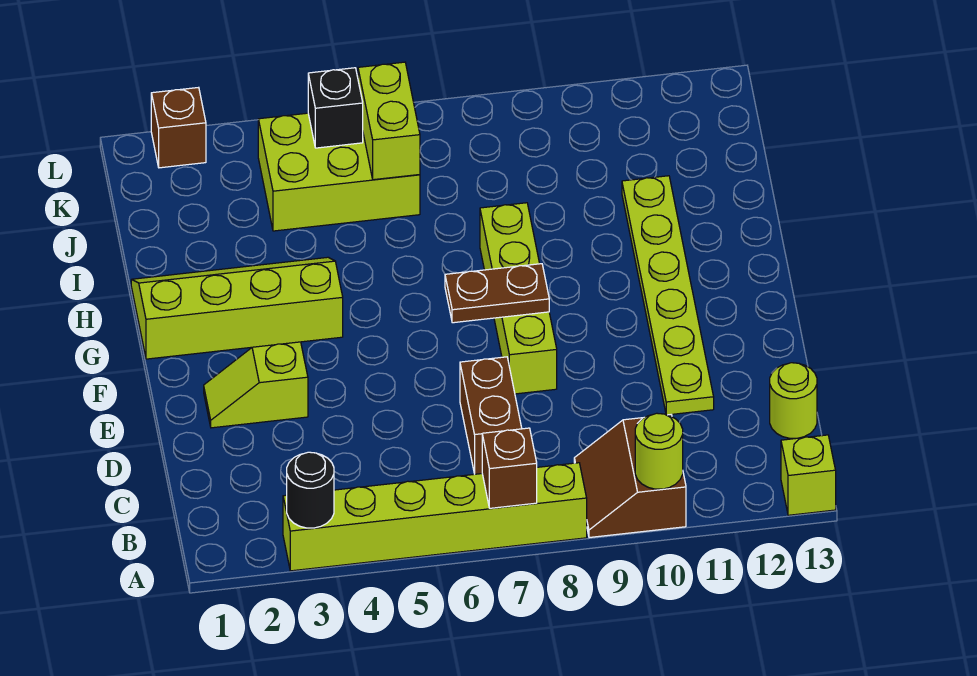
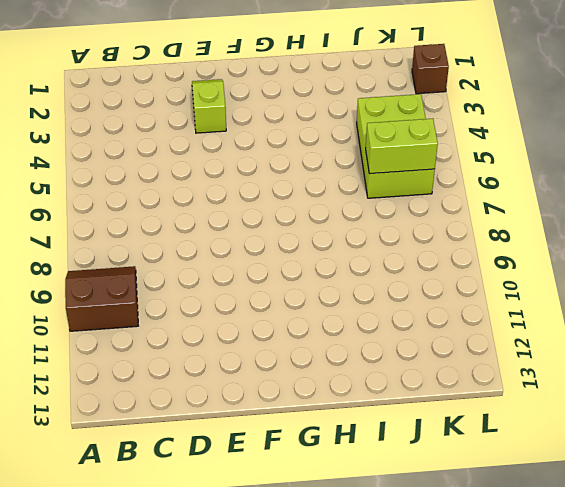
none -> lime 1x6 brick [283,463,587,571]
none -> lime 1x1 brick [781,435,836,515]
none -> brown 1x2 brick [460,357,522,474]

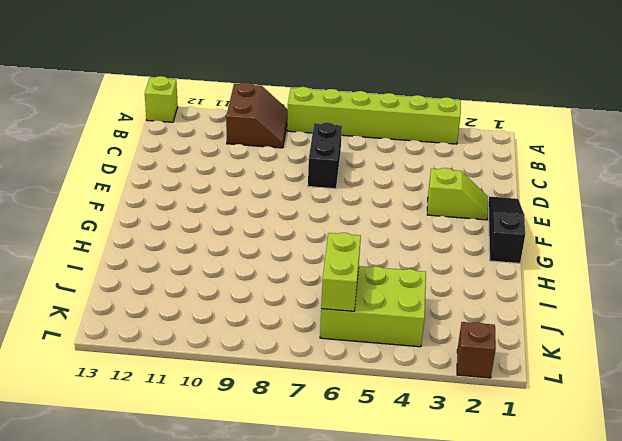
black 1x2 brick [308,122,342,189] -> brown 1x2 brick [460,357,522,474]
black 1x3 slope [488,196,525,263] -> lime 2x4 slope [131,257,343,359]
none -> lime 1x1 round brick [770,363,817,438]
none -> lime 1x6 plate [622,176,714,415]
none -> lime 1x4 brick [480,203,557,394]

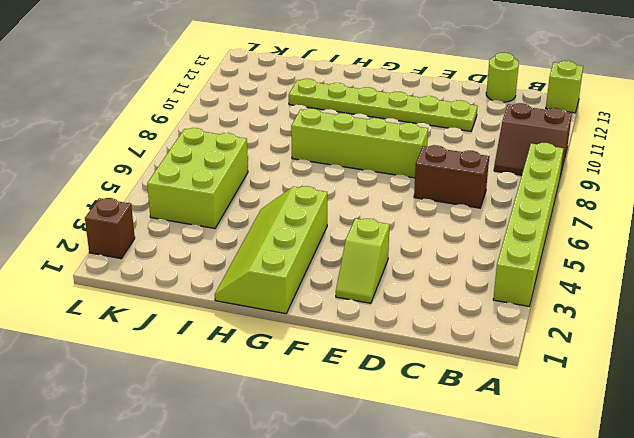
none -> black 1x1 round brick [287,452,334,528]
none -> brown 1x1 brick [482,428,537,508]
none -> lime 1x1 round brick [635,413,683,489]

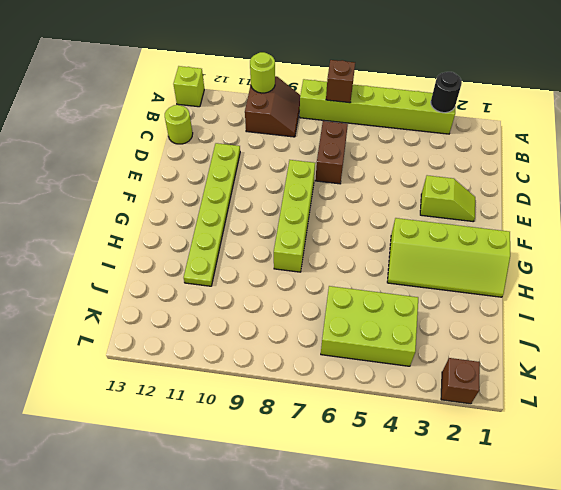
none -> brown 1x2 plate [445,264,549,323]
none -> lime 1x2 brick [358,62,420,180]
none -> black 1x1 brick [308,68,363,148]

